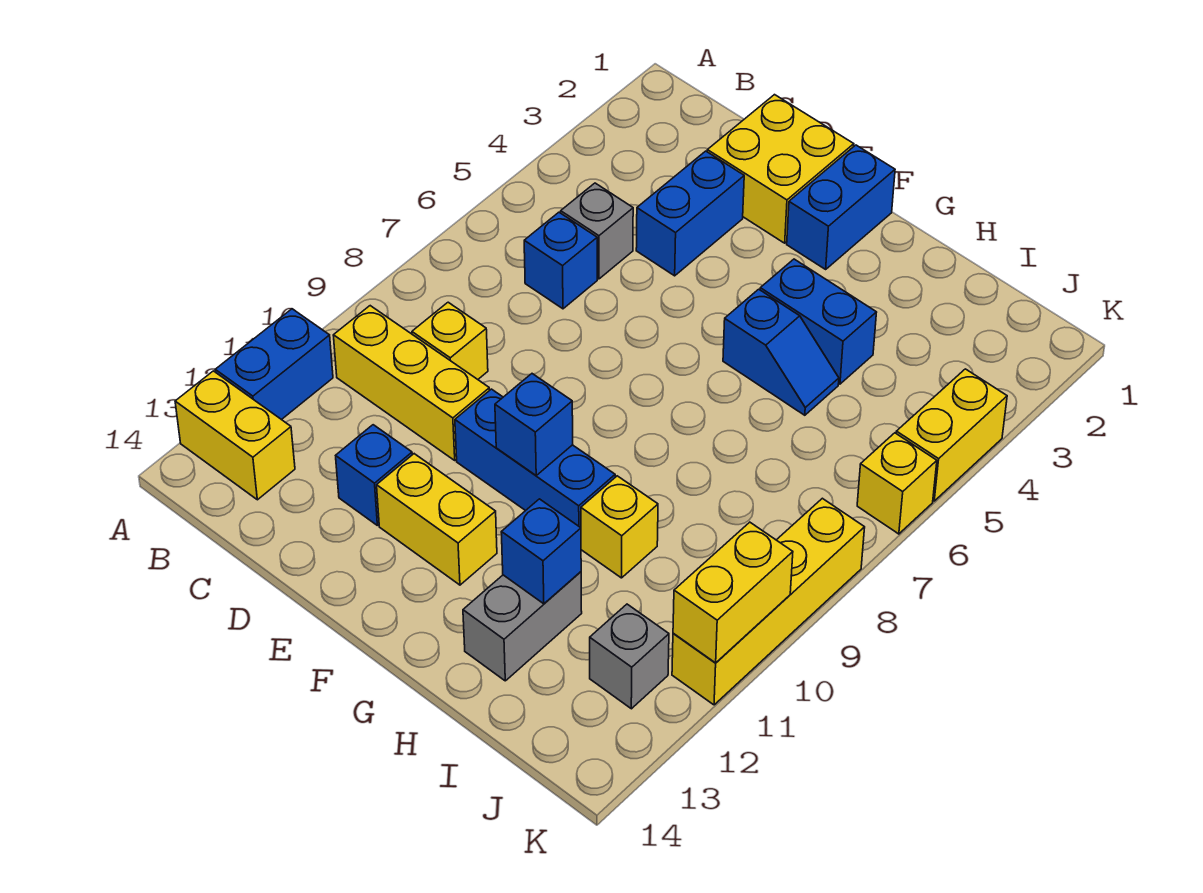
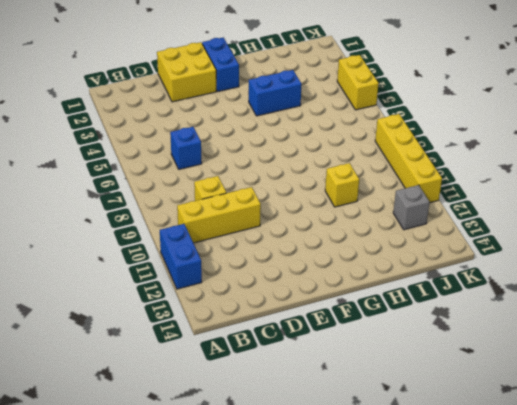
none -> yellow 1x2 brick [175,371,295,500]
none -> grey 1x1 brick [561,183,633,279]
none -> blue 1x2 brick [636,151,744,276]

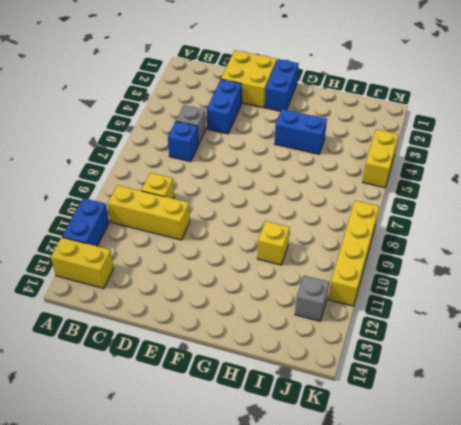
none -> blue 1x1 brick [336,425,412,525]
none -> blue 1x3 brick [455,389,615,528]
none -> yellow 1x2 brick [377,454,497,585]

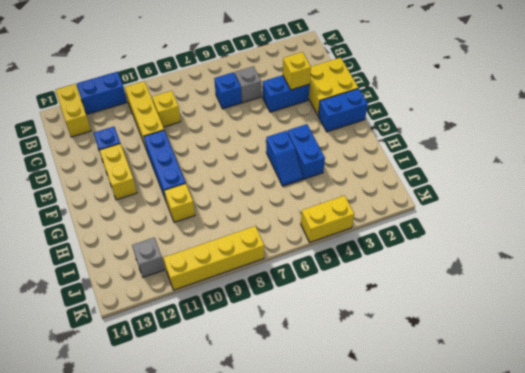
yellow 1x1 brick [283,52,311,90] -> yellow 1x1 brick moved to [857,433,937,534]
none -> grey 1x2 brick [463,572,582,681]
none -> blue 1x1 brick [495,374,573,475]
none -> blue 1x1 brick [501,499,581,604]

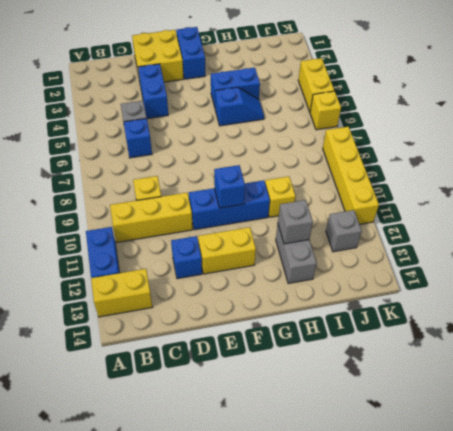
grey 1x1 brick [278,200,313,244] -> blue 1x1 brick [501,499,581,604]
none -> yellow 1x2 brick [673,522,793,663]

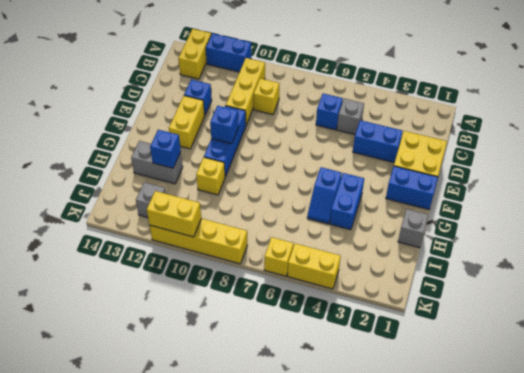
grey 1x1 brick [398,209,428,248] -> none

